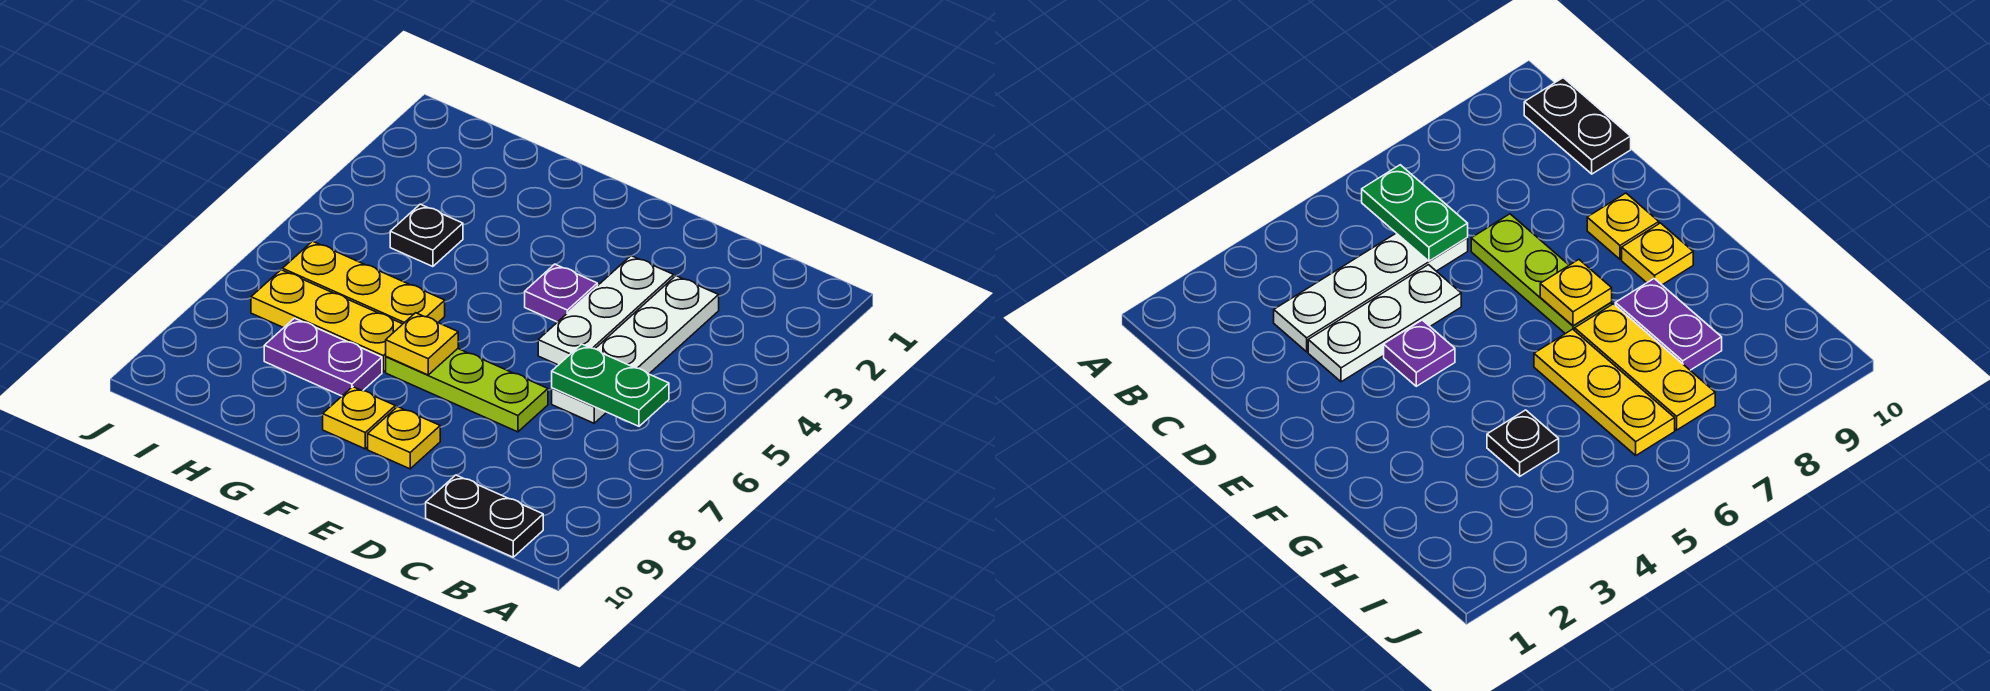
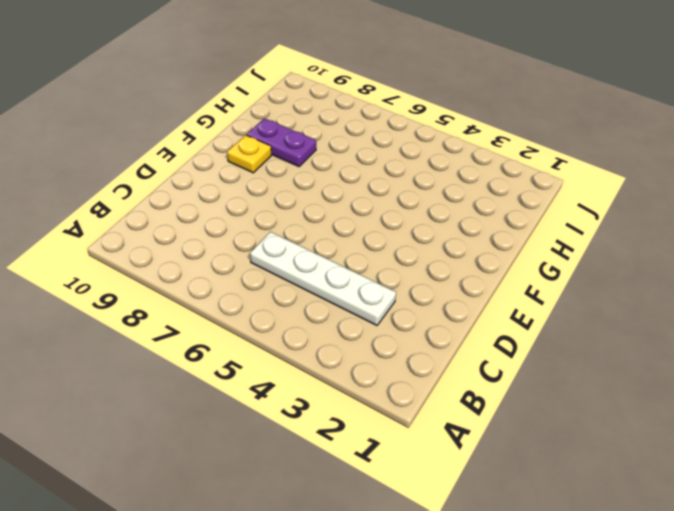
purple 1x2 plate [247,118,316,167] -> purple 1x2 plate turned to [264,318,382,396]
none -> black 1x2 plate [426,475,543,557]
none -> white 1x3 plate [538,256,674,365]
none -> lime 1x3 plate [386,349,548,432]

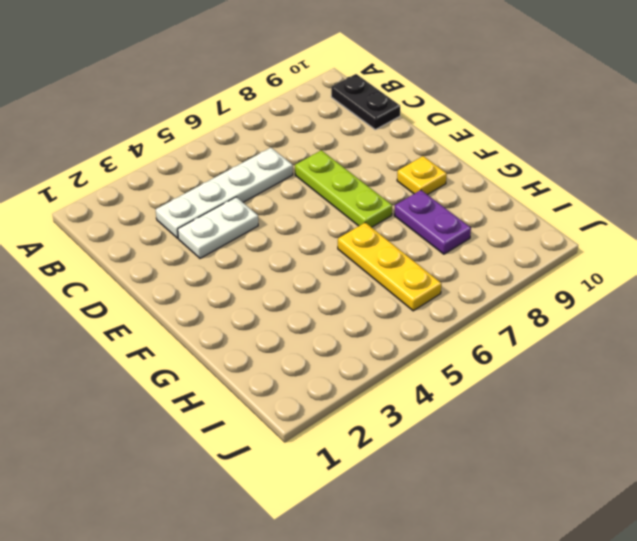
white 1x2 plate [178,197,258,258] -> white 1x3 plate [538,256,674,365]
none -> purple 1x1 plate [525,264,597,322]
none -> yellow 1x1 plate [368,407,440,469]
none -> yellow 1x3 plate [251,270,402,372]

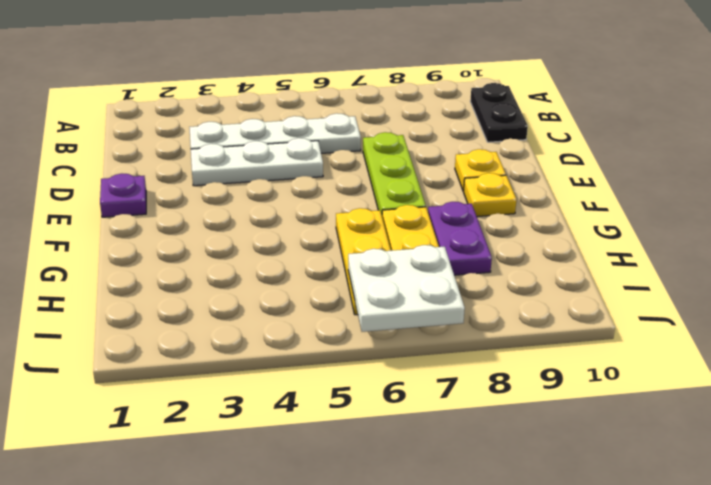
purple 1x1 plate [100,174,146,217] -> purple 1x1 plate moved to [525,264,597,322]
white 2x2 plate [348,245,465,332] -> none
none -> black 1x1 plate [390,204,463,267]
none -> green 1x2 plate [552,344,669,426]
none -> yellow 1x1 plate [386,313,458,375]

